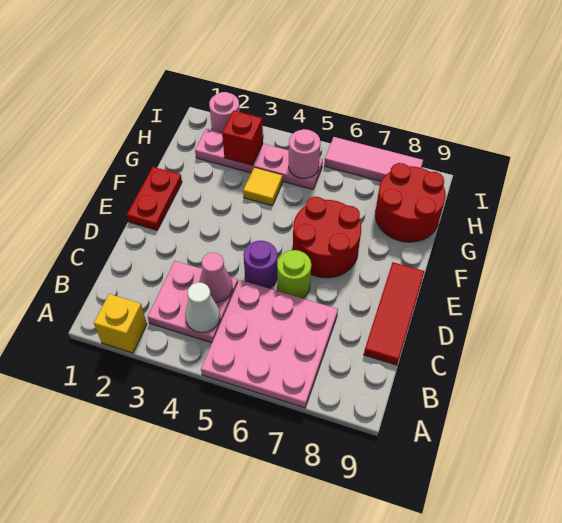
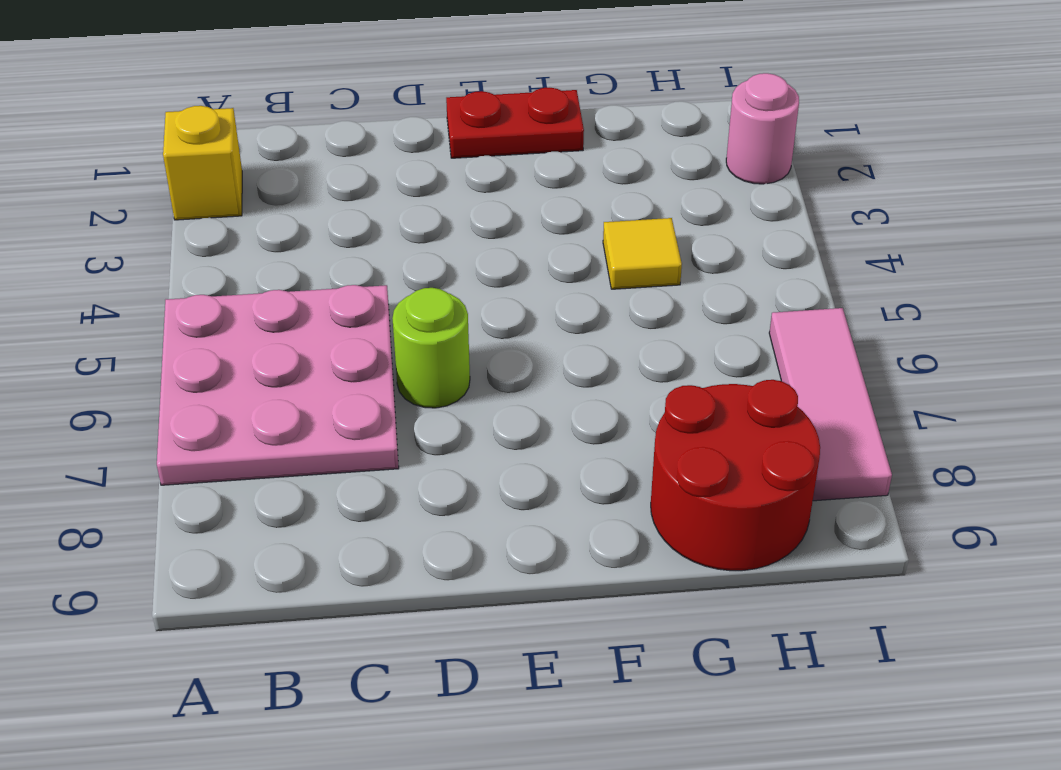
none -> pink 2x2 plate [148,261,238,343]
none -> red 1x3 tile [364,262,424,365]
none -> purple 1x1 round brick [243,241,277,289]

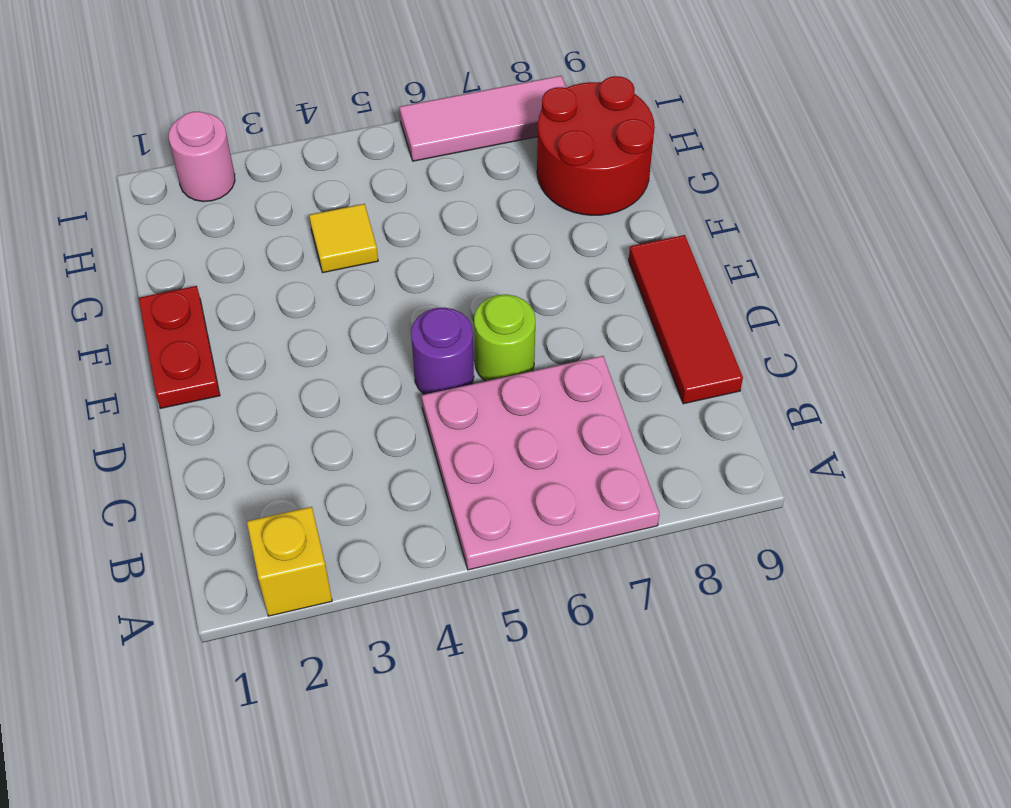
none -> pink 2x2 plate [148,261,238,343]
none -> red 2x2 round brick [293,197,361,278]
none -> pink 1x4 plate [195,129,323,189]

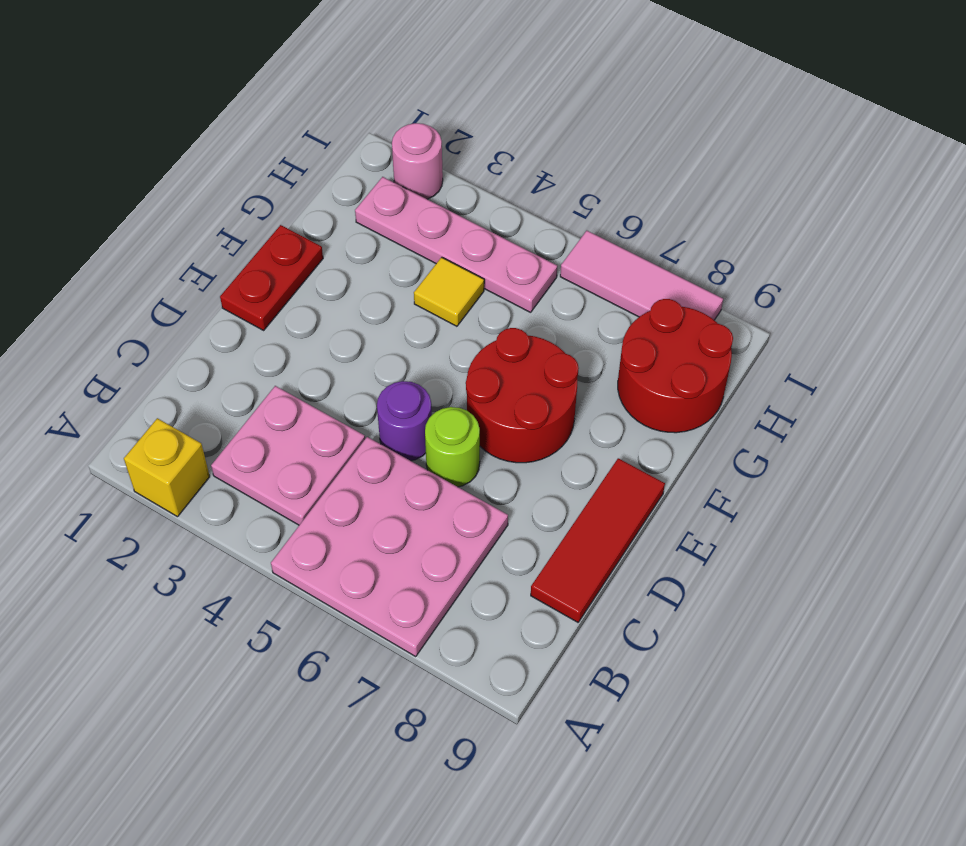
none -> white 1x1 cone [185,283,220,333]
none -> pink 1x1 cone [199,253,233,303]
none -> red 1x1 brick [222,111,263,165]

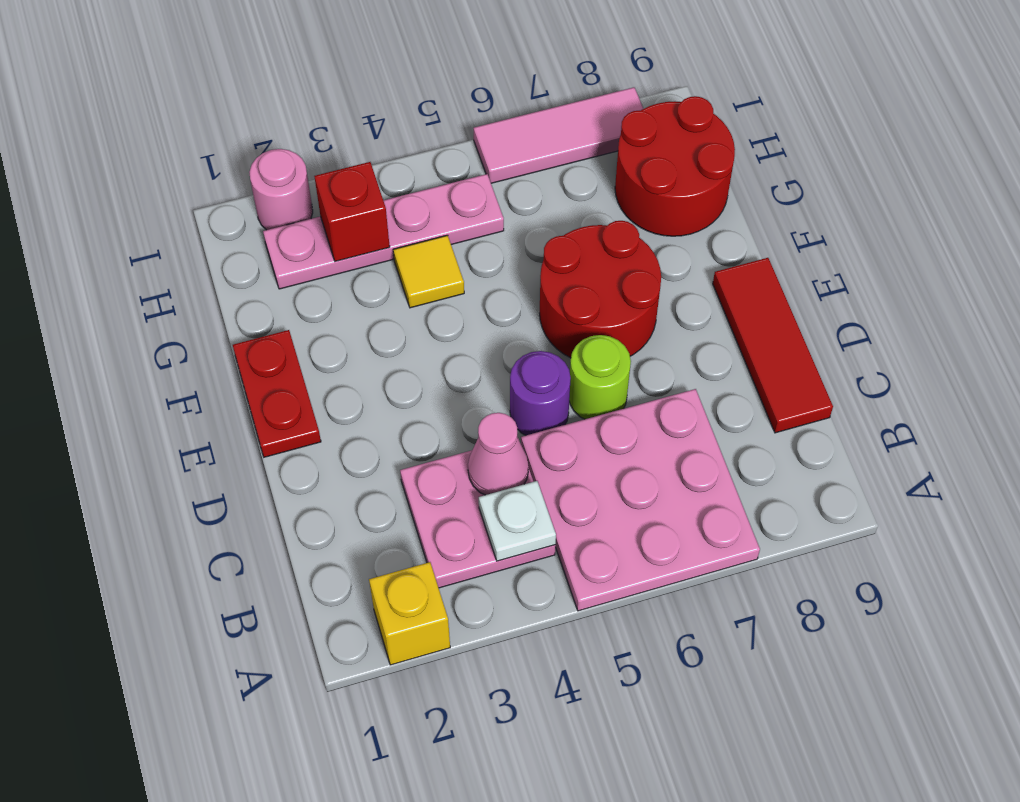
white 1x1 plate [479,481,556,561] -> white 1x1 cone [185,283,220,333]
none -> pink 1x1 round brick [289,129,321,178]

